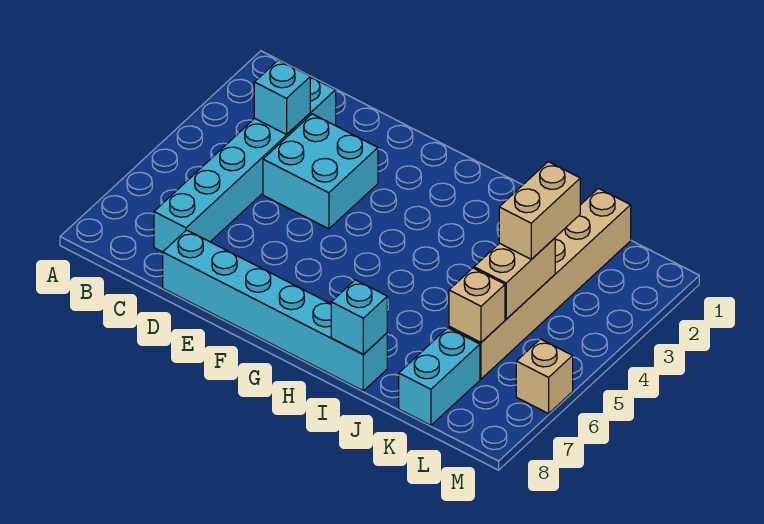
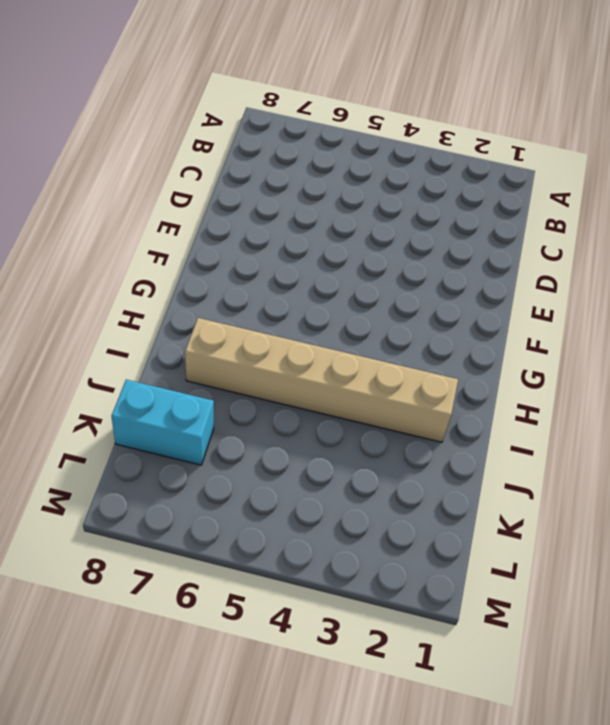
tan 1x6 brick [185,318,458,442] -> tan 1x6 brick moved to [449,188,631,379]
none -> cyan 1x6 brick [154,77,336,252]
none -> cyan 2x2 brick [263,114,378,229]

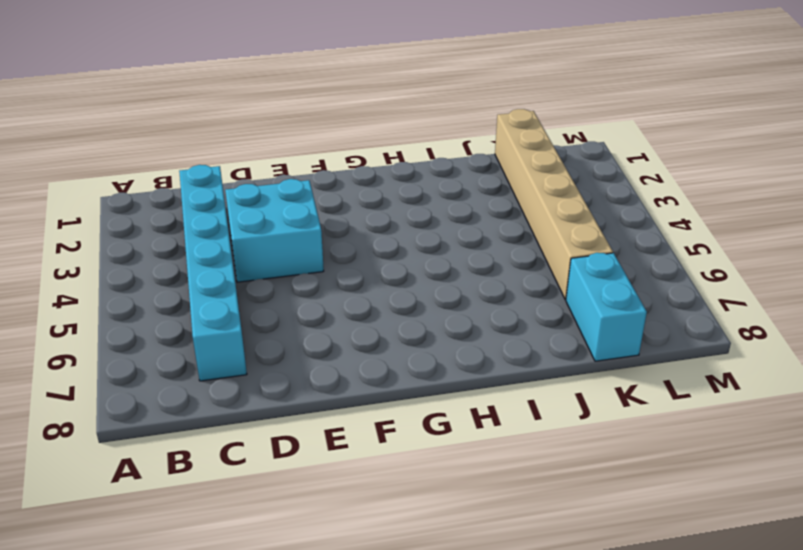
none -> cyan 1x6 brick [163,230,387,391]
none -> tan 1x1 brick [516,339,573,414]

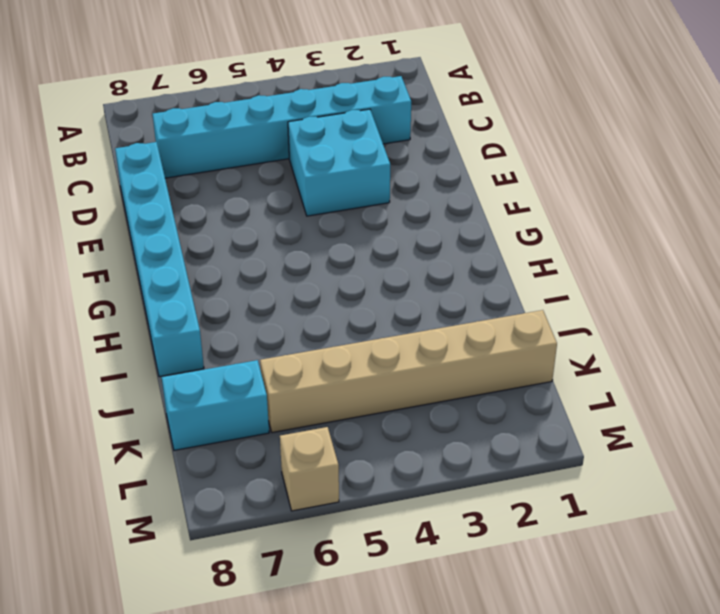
none -> cyan 1x1 brick [254,60,310,134]
none -> cyan 1x1 brick [331,280,387,355]

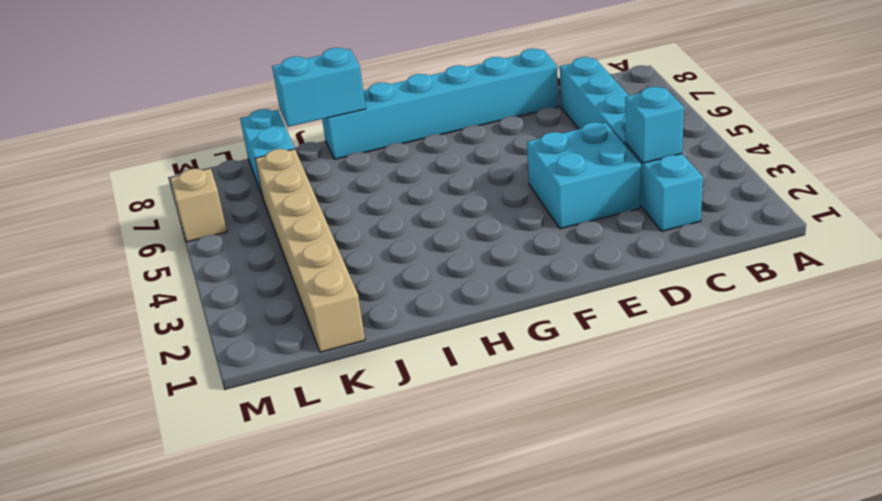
cyan 1x2 brick [272,48,366,127] -> cyan 1x1 brick [331,280,387,355]
none -> tan 1x2 brick [474,238,555,319]
none -> tan 1x1 brick [449,268,505,342]

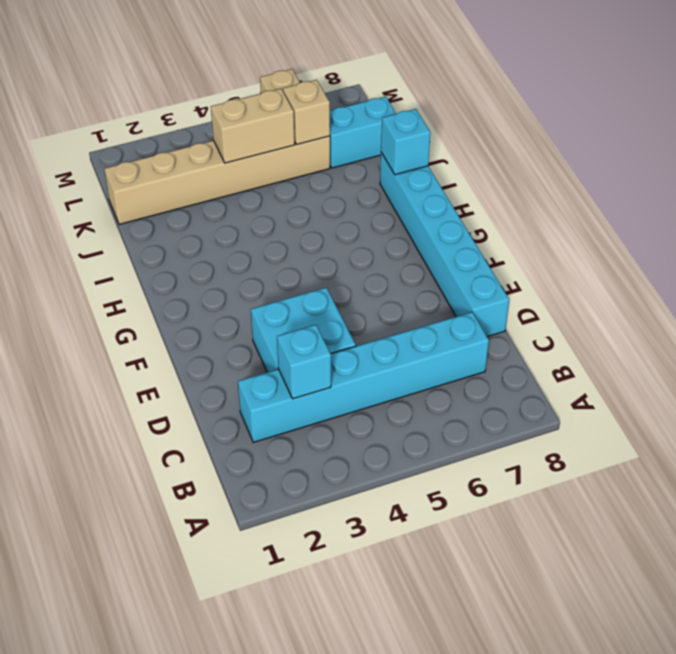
none -> tan 1x2 brick [499,162,580,259]

